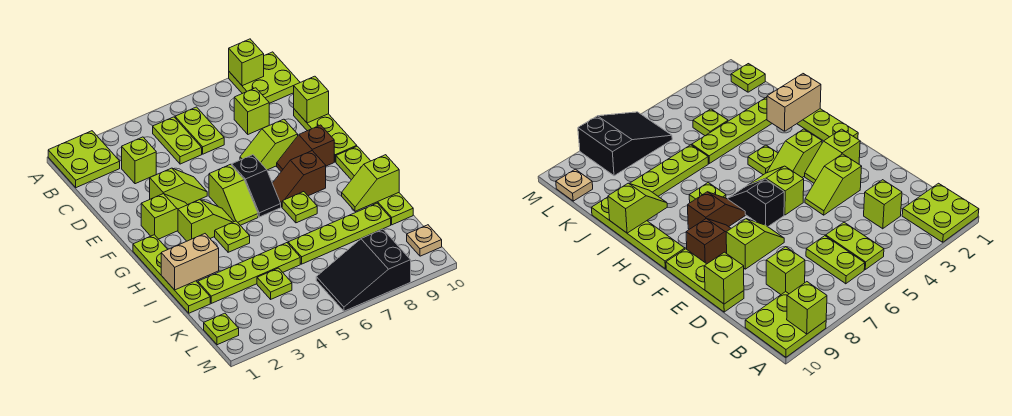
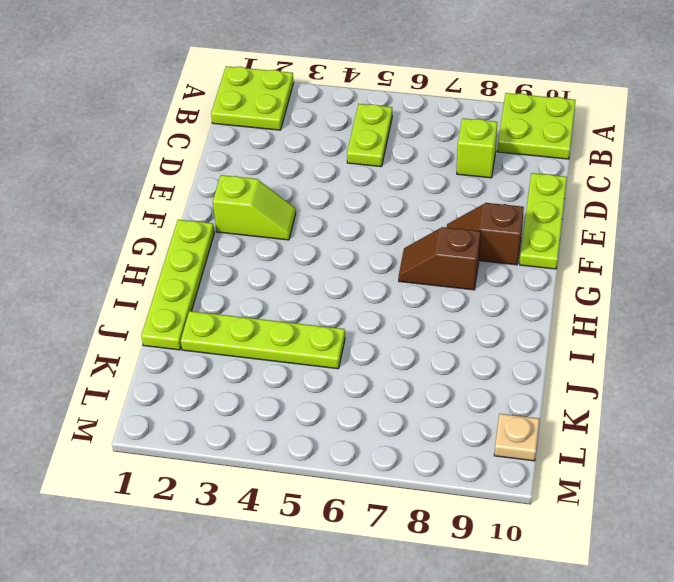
none -> lime 1x2 plate [175,107,224,154]
none -> lime 1x1 brick [122,137,156,184]
none -> lime 1x2 slope [150,168,207,205]

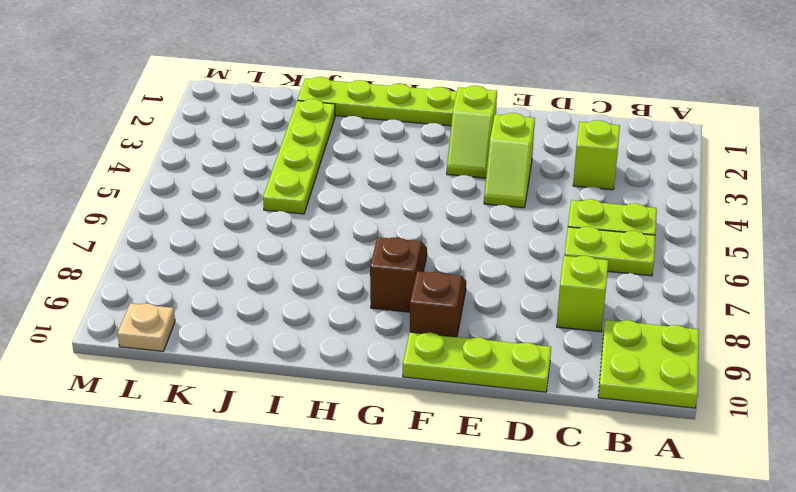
none -> lime 2x2 plate [48,131,120,188]
none -> lime 1x2 slope [240,119,298,170]
none -> lime 1x2 slope [209,164,258,225]

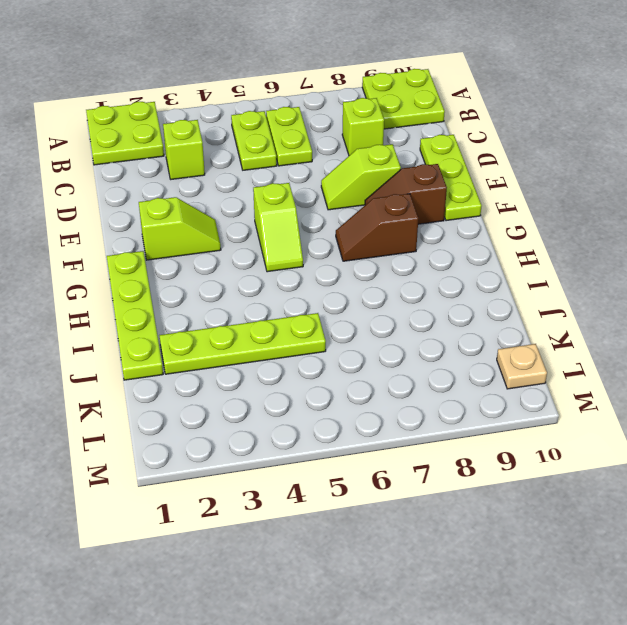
none -> lime 1x2 slope [150,168,207,205]
none -> black 1x2 slope [232,155,281,217]
none -> lime 1x2 slope [178,200,234,241]

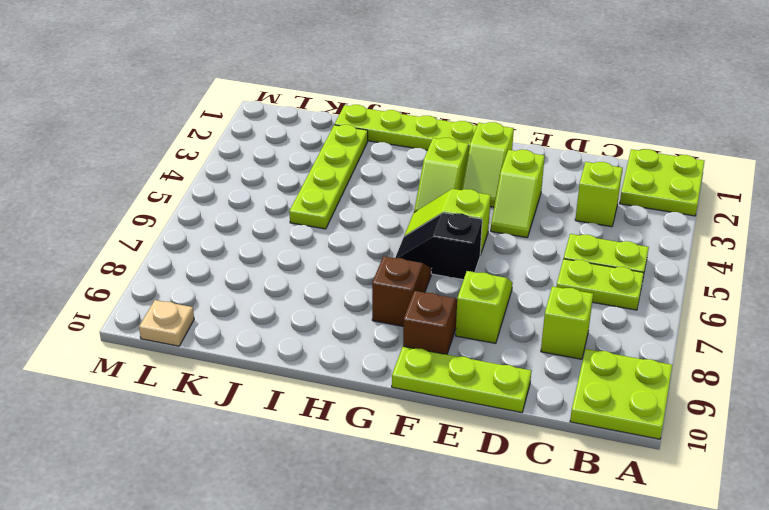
none -> lime 1x4 plate [336,146,413,225]
none -> lime 1x1 plate [215,221,250,252]
none -> lime 1x1 plate [282,192,317,223]

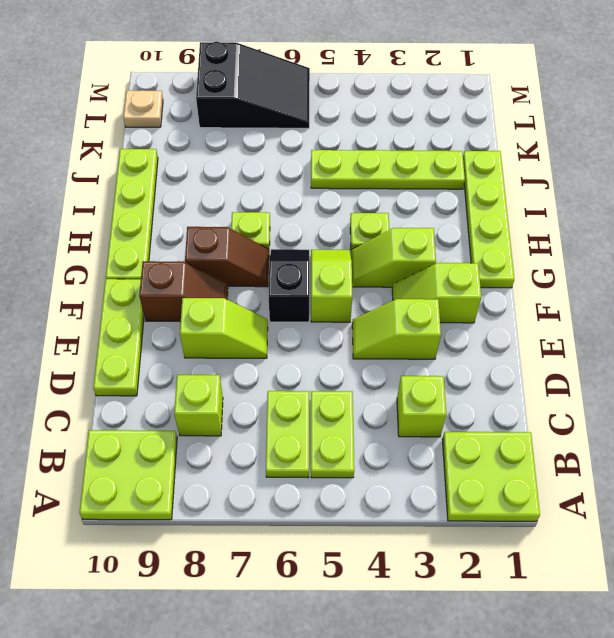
none -> lime 1x4 plate [288,203,391,264]
none -> lime 1x1 plate [257,268,292,299]
none -> lime 1x1 plate [204,313,239,345]

